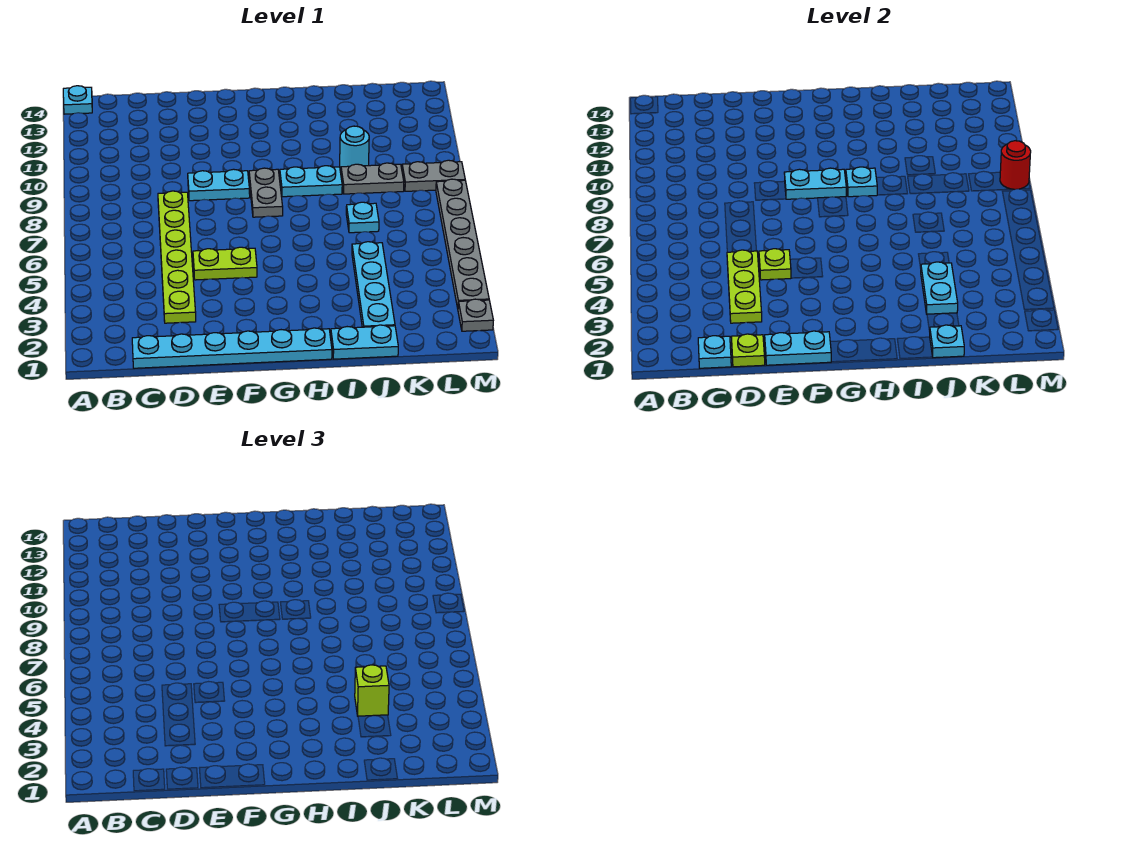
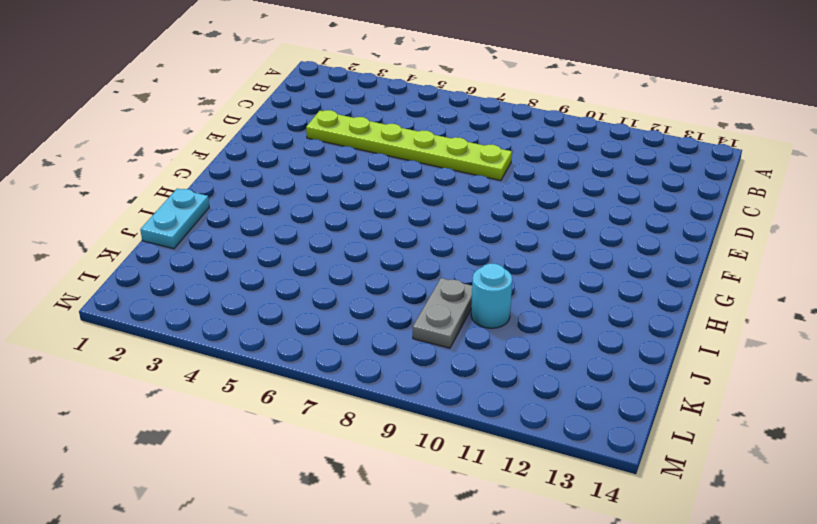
none -> cyan 1x1 plate [63,86,92,114]
none -> cyan 1x6 plate [132,328,332,368]
none -> lime 1x2 plate [193,247,257,280]

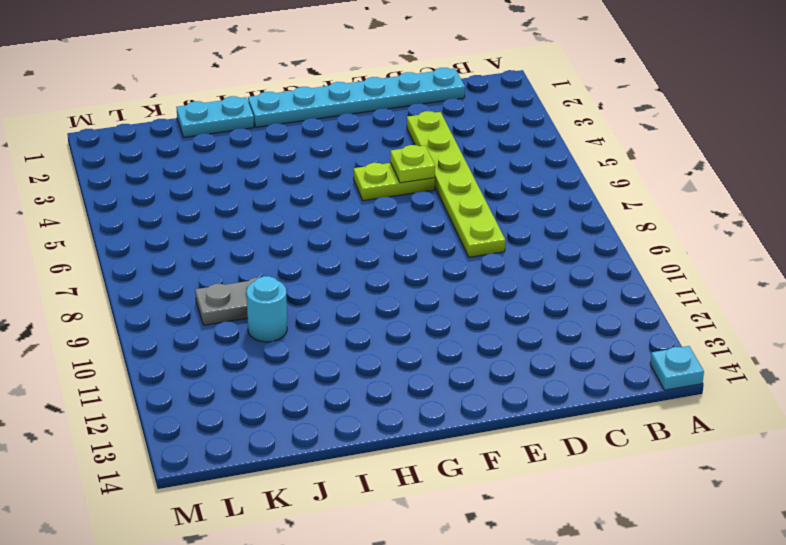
none -> cyan 1x2 plate [188,169,250,201]
none -> grey 1x2 plate [249,168,283,217]
none -> cyan 1x2 plate [280,166,342,197]

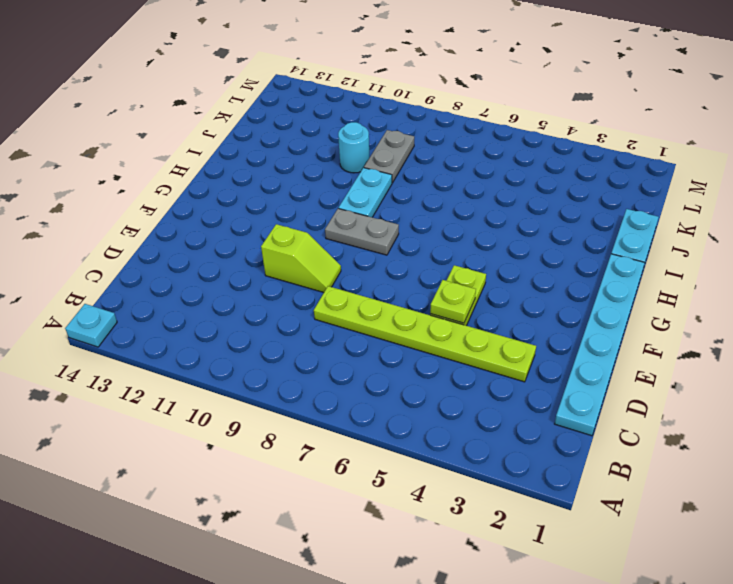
lime 1x2 slope [261,224,341,293] -> cyan 1x2 plate [188,169,250,201]
none -> cyan 1x4 plate [352,242,395,327]
none -> cyan 1x1 plate [346,202,379,233]
none -> grey 1x2 plate [402,160,465,191]

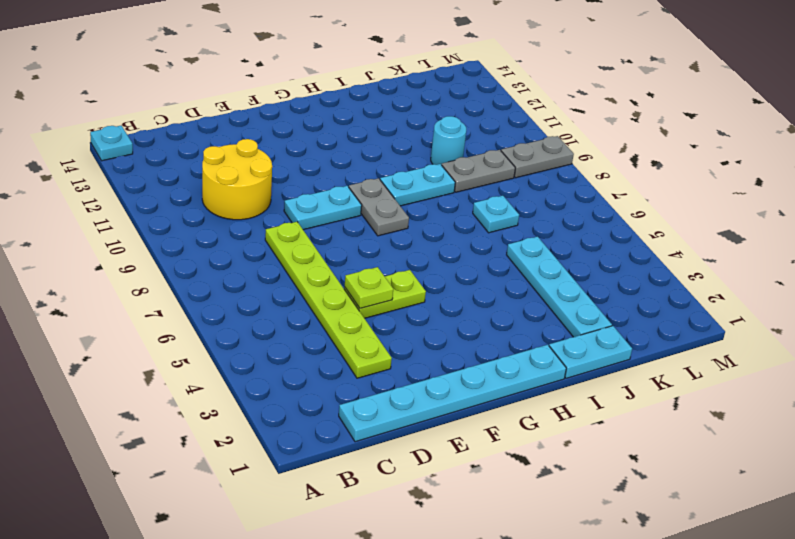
yellow 2x2 round brick [202,139,272,220] -> none
none -> grey 1x1 plate [458,299,493,331]
none -> grey 1x6 plate [436,179,489,308]
none -> cyan 1x1 plate [698,336,732,368]

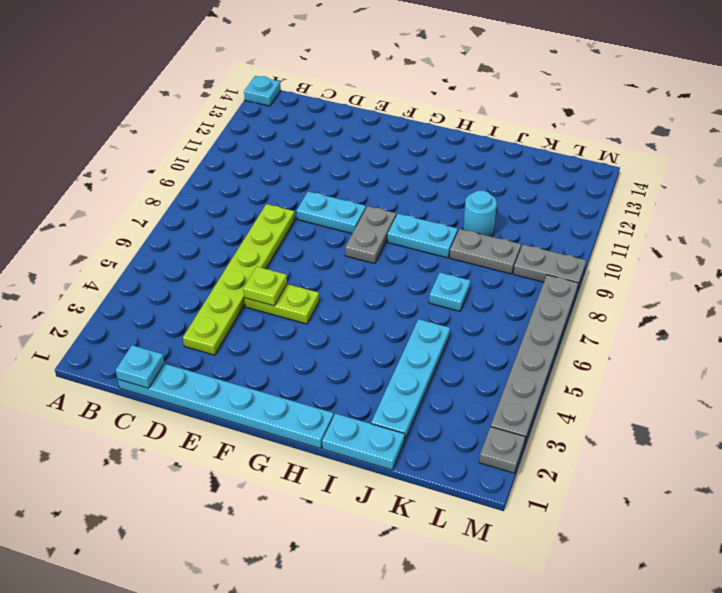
none -> lime 1x1 plate [732,334,765,367]
none -> lime 1x3 plate [727,250,762,323]
none -> cyan 1x2 plate [765,331,831,365]

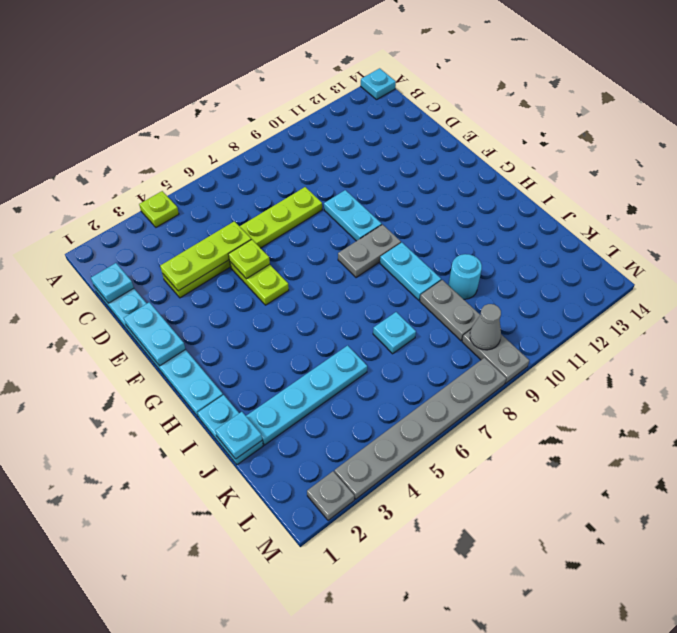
lime 1x1 plate [139,191,179,227] -> lime 1x1 plate moved to [732,334,765,367]
grey 1x1 cone [470,304,501,350] -> none
none -> cyan 1x2 plate [784,168,846,199]
none -> cyan 1x1 plate [846,167,877,197]
none -> cyan 1x2 plate [921,262,958,314]

